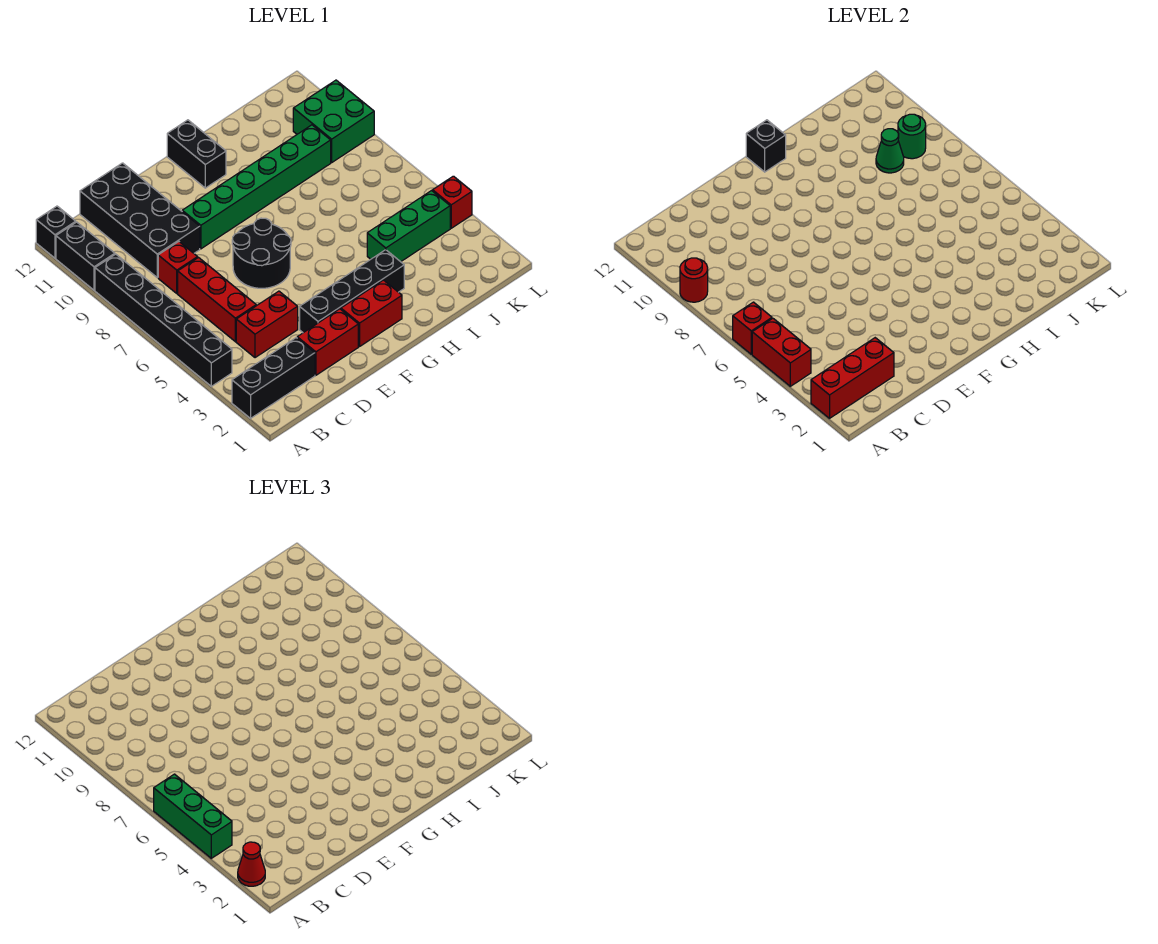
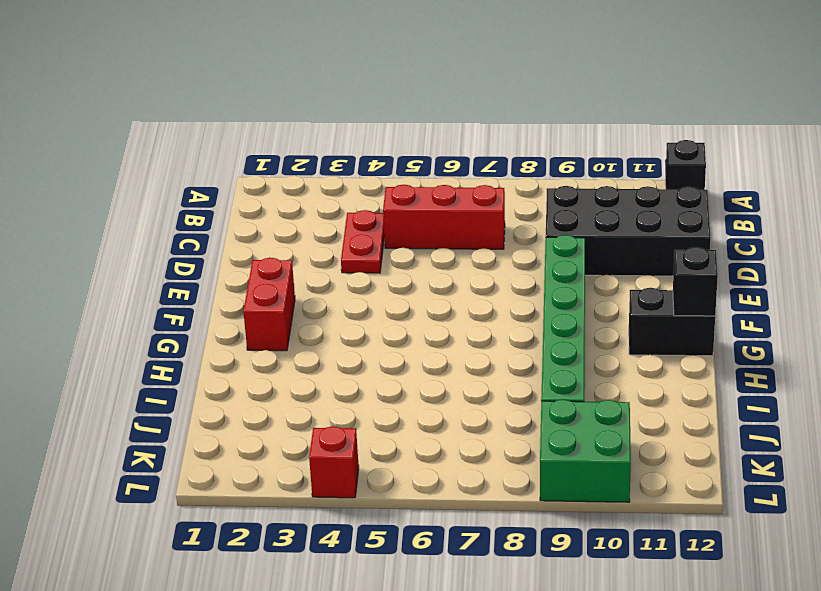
red 1x2 plate [341,210,384,273] -> red 1x2 brick [236,291,298,358]
none -> black 1x3 brick [232,338,315,418]
none -> black 1x6 brick [95,254,232,386]
none -> black 1x2 brick [56,222,115,290]

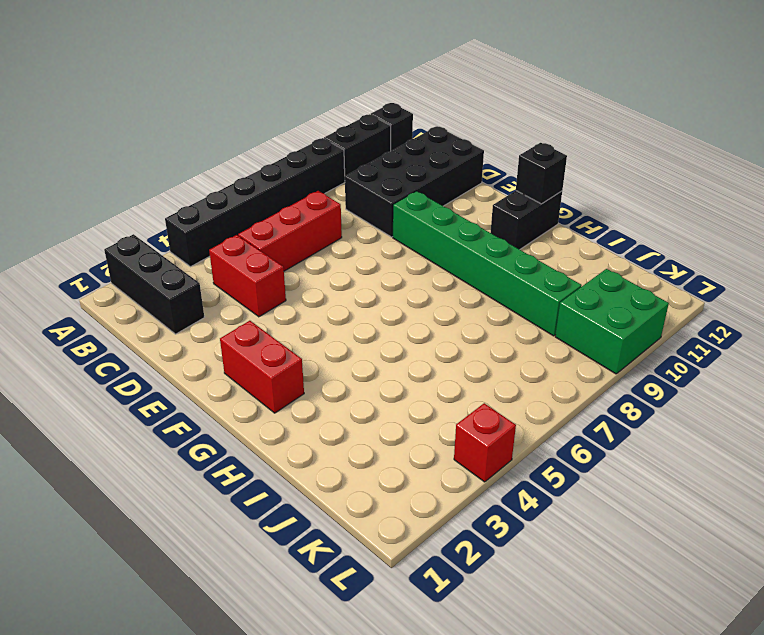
none -> red 1x1 brick [158,242,198,293]
none -> red 1x2 brick [297,309,358,375]
none -> black 1x4 brick [300,250,404,333]

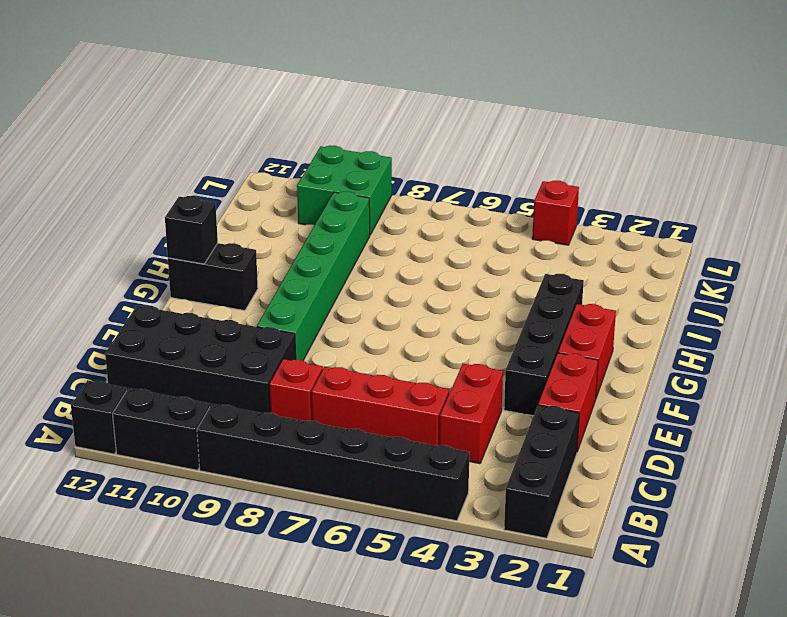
none -> black 2x2 round brick [232,218,291,288]
none -> green 1x3 brick [367,191,450,262]
none -> red 1x3 brick [811,338,894,418]

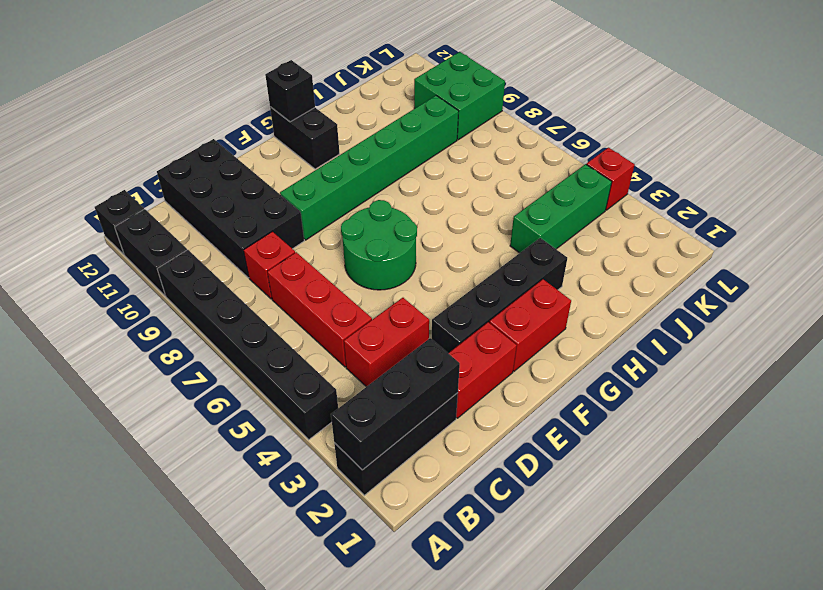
black 1x3 brick [331,338,460,470] -> red 1x3 brick [811,338,894,418]
green 2x2 round brick [341,200,417,290] -> black 2x2 round brick [232,218,291,288]
none -> red 1x2 brick [752,318,811,386]
none -> red 1x1 brick [733,302,772,354]
none -> red 1x1 round brick [680,258,708,302]

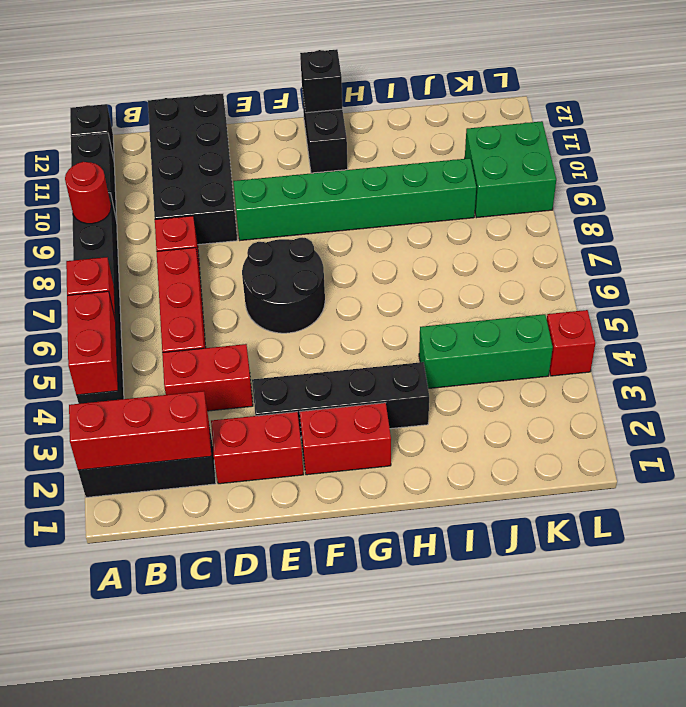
none -> green 1x1 cone [876,129,904,173]
none -> green 1x1 round brick [898,114,926,159]
none -> red 1x1 cone [238,842,265,886]

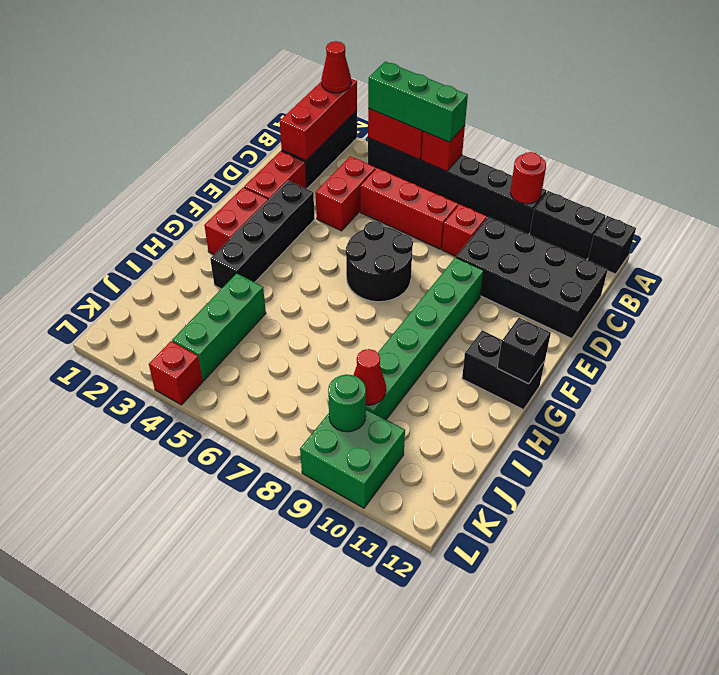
red 1x1 cone [353,349,386,405] -> green 1x1 cone [876,129,904,173]

